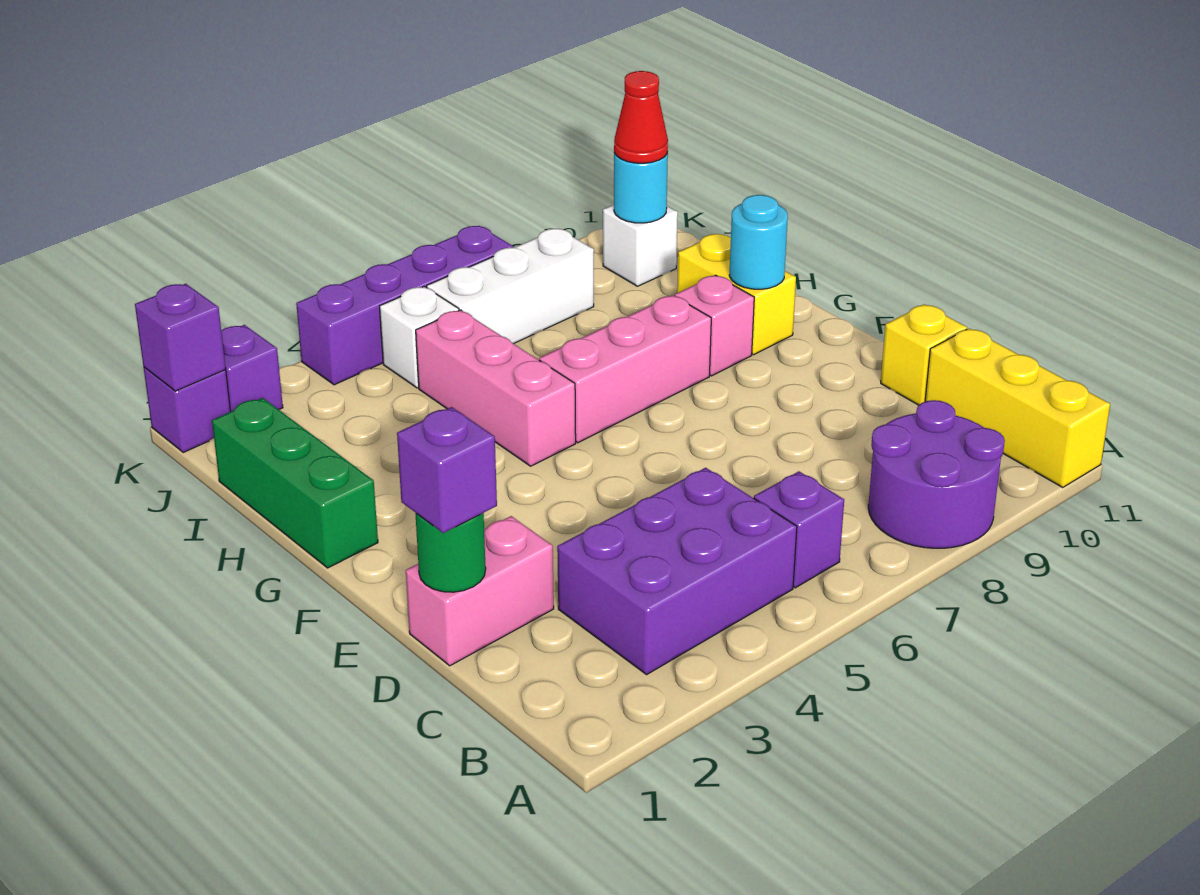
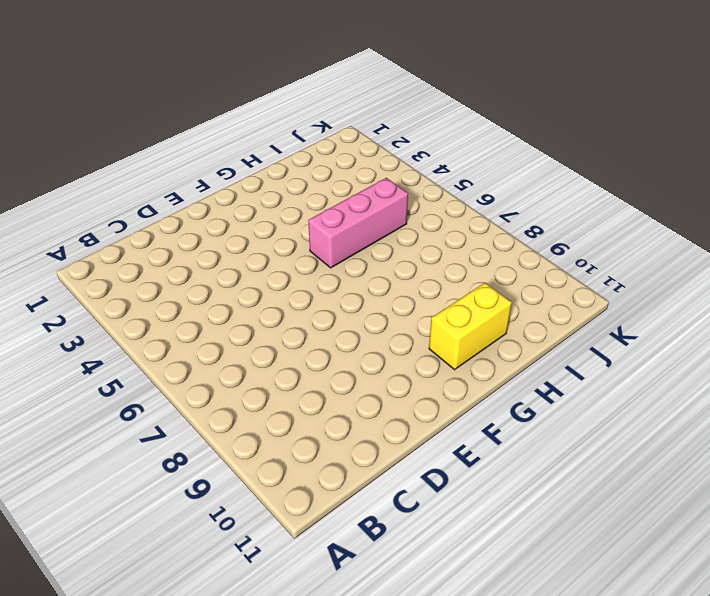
none -> purple 2x2 round brick [868,400,1005,548]
none -> yellow 1x3 brick [925,328,1110,488]
none -> purple 2x3 brick [557,468,797,674]

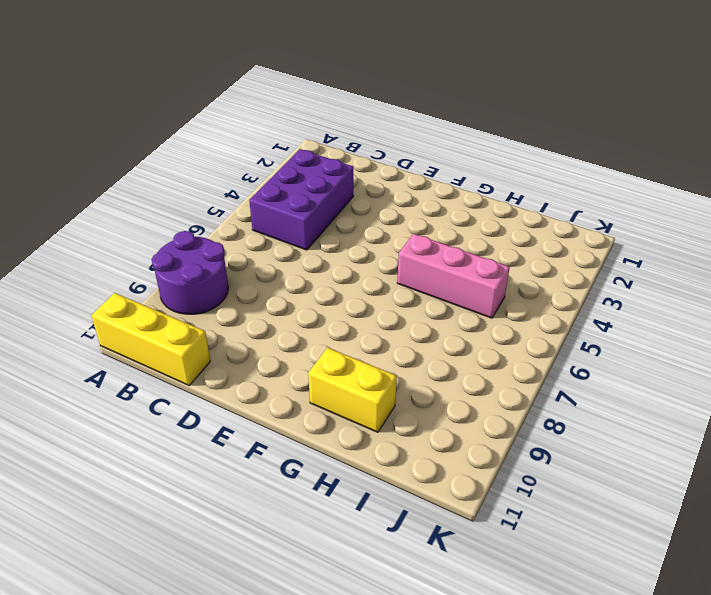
none -> purple 1x1 brick [754,471,844,588]
none -> pink 1x2 brick [406,516,554,666]
none -> yellow 1x1 brick [881,304,967,405]

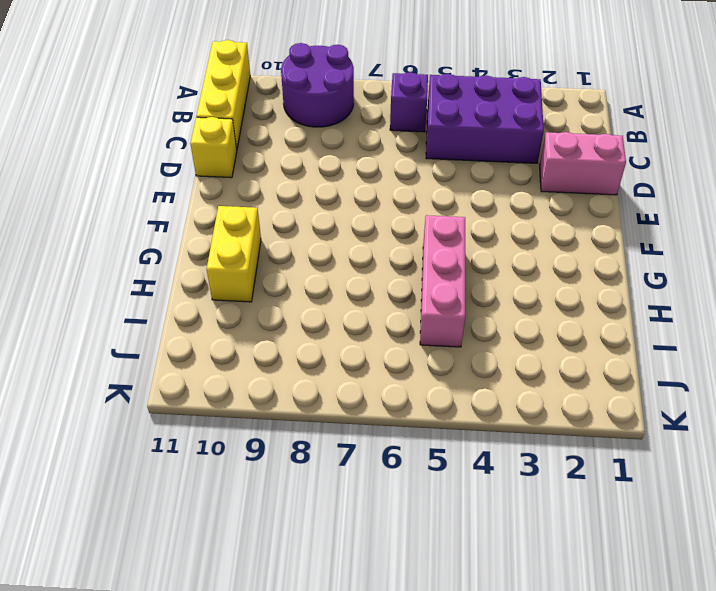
none -> green 1x3 brick [212,398,378,568]
none -> pink 1x3 brick [539,295,711,443]
none -> pink 1x1 brick [675,275,754,376]

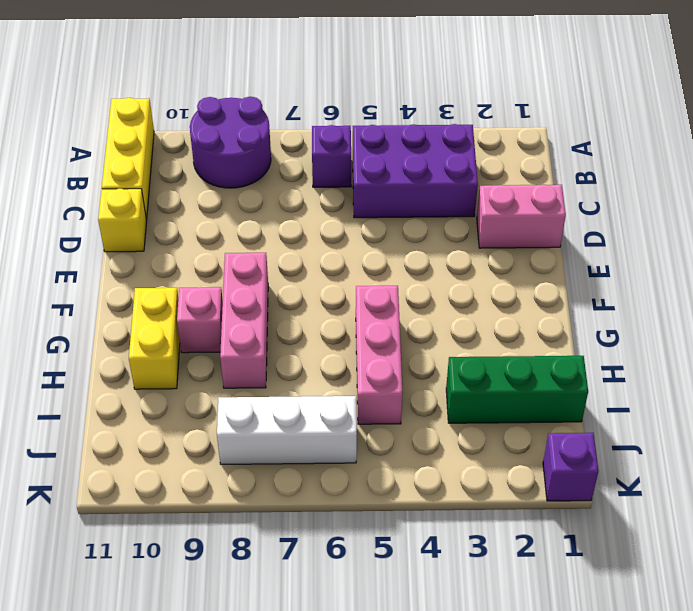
pink 1x3 brick [220,253,268,388] -> pink 1x3 brick turned to [539,295,711,443]
green 1x3 brick [446,356,588,423] -> green 1x3 brick turned to [212,398,378,568]
none -> white 1x1 brick [380,287,459,388]
none -> white 1x1 brick [603,205,678,286]
none -> purple 1x1 brick [221,325,283,412]

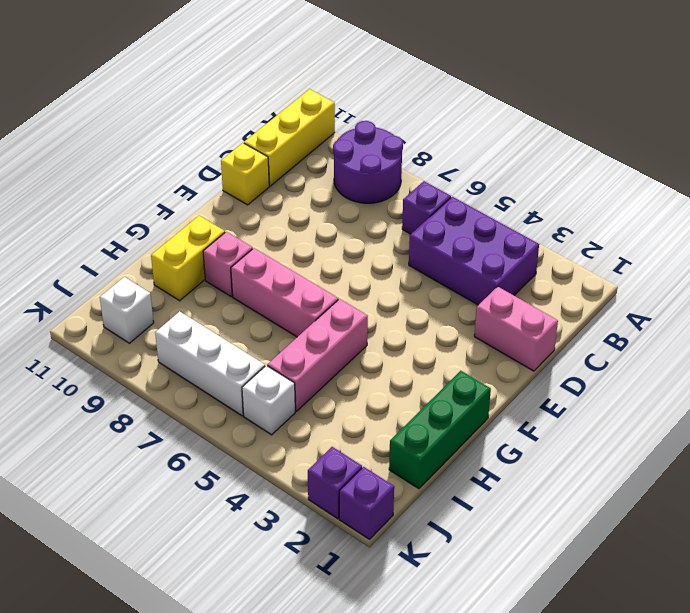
none -> purple 1x4 brick [296,226,513,385]
none -> green 1x1 round brick [415,513,486,592]
none -> cyan 1x1 round brick [729,195,788,289]

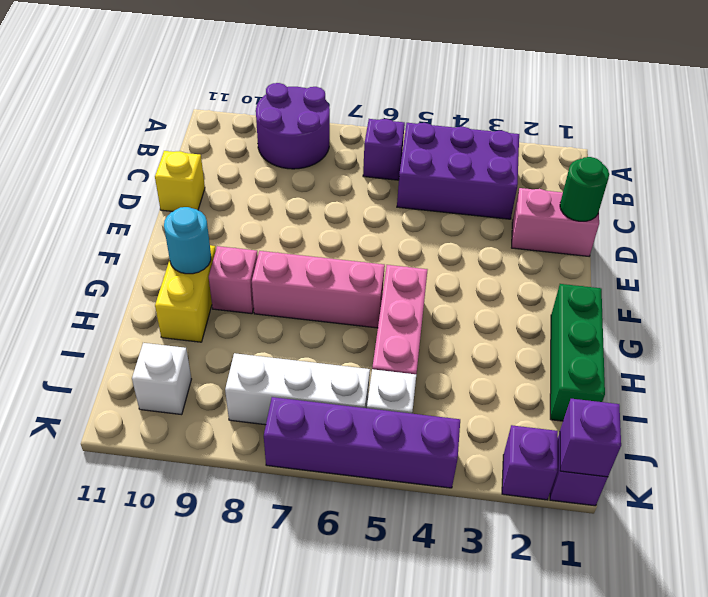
none -> yellow 1x3 brick [925,328,1110,488]
none -> cyan 1x1 round brick [614,152,668,223]
none -> purple 1x1 brick [397,407,497,533]

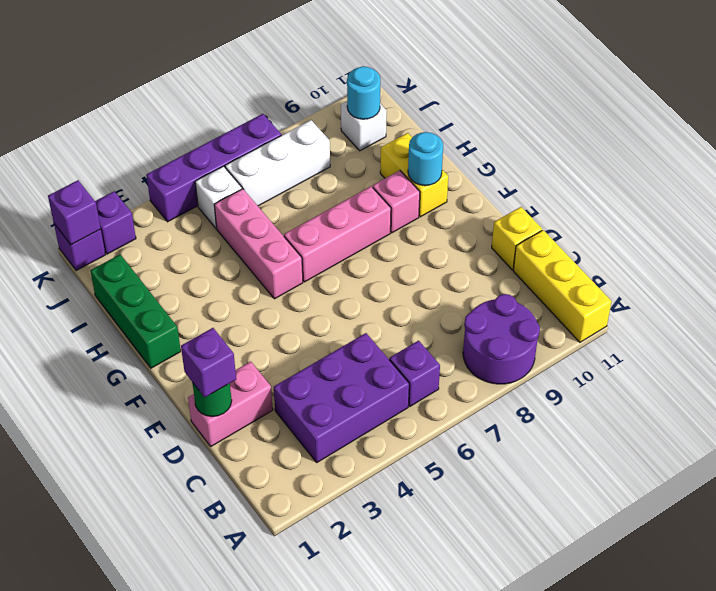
none -> red 1x1 cone [614,71,668,163]

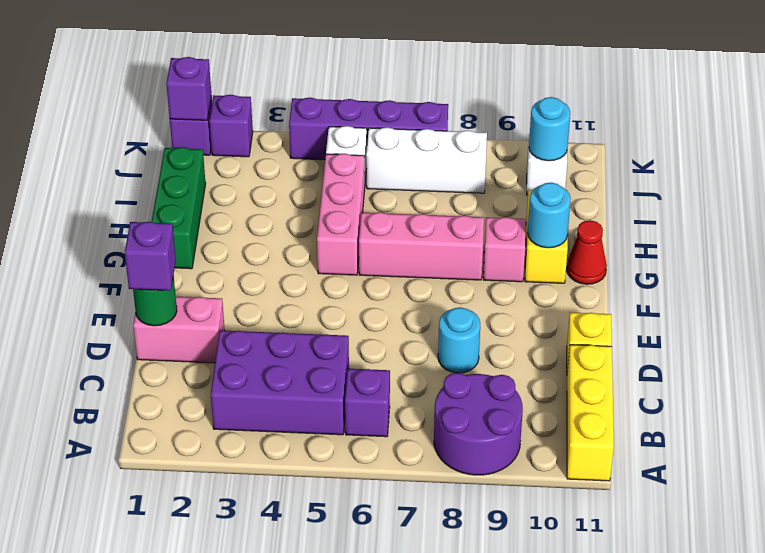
cyan 1x1 round brick [438,307,480,373] -> none
red 1x1 cone [567,220,607,284] -> red 1x1 cone moved to [614,71,668,163]

